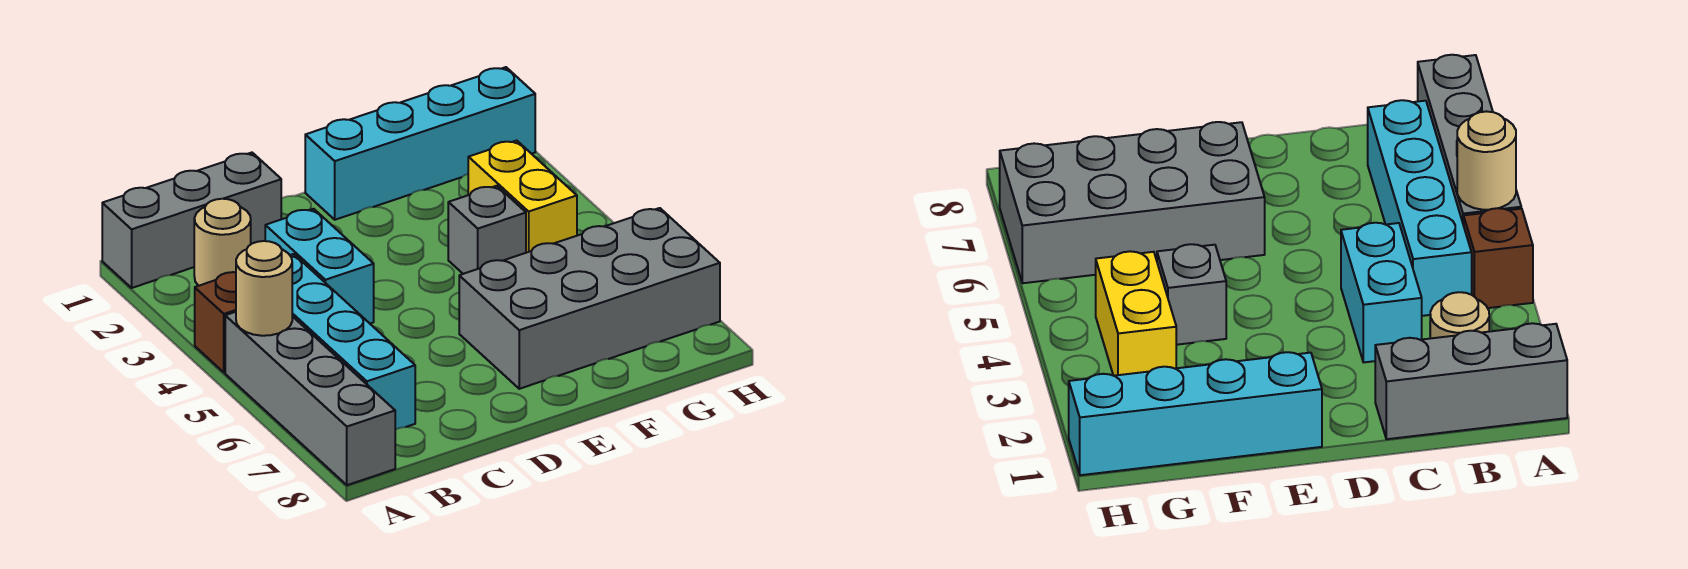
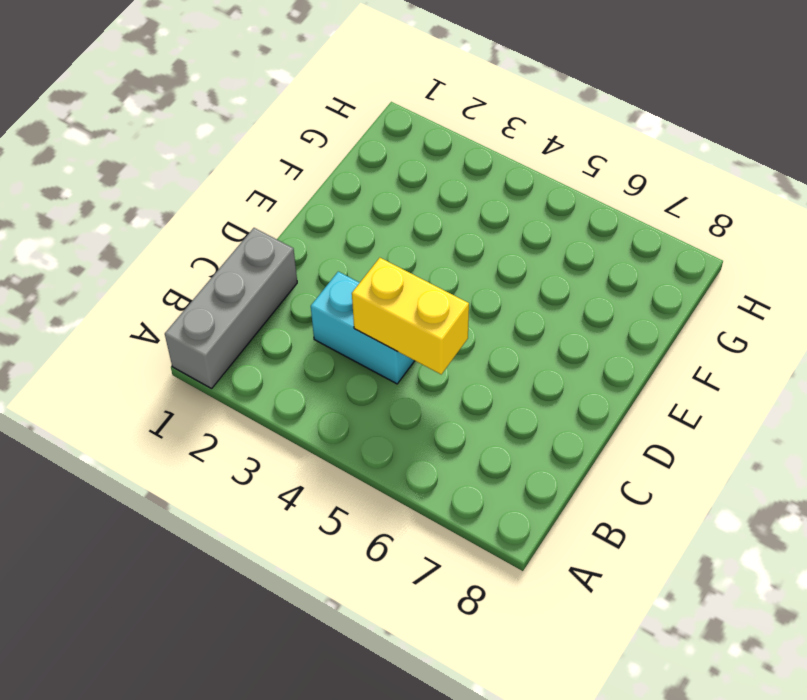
yellow 1x2 brick [352,258,469,374] -> yellow 1x2 brick moved to [468,141,577,253]
none -> brown 1x1 brick [195,272,236,372]
none -> grey 1x4 brick [225,312,395,485]

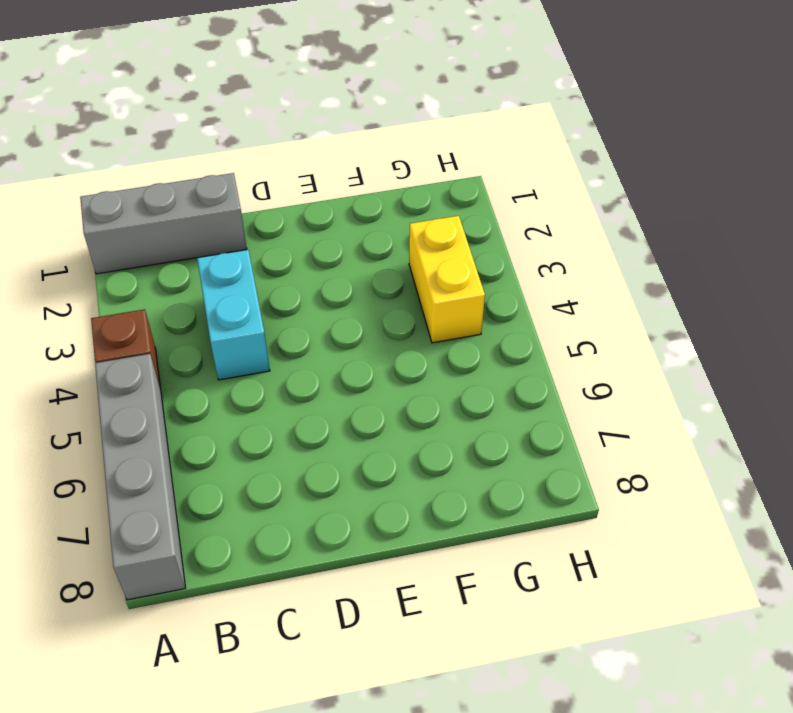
none -> tan 1x1 round brick [194,199,251,286]
none -> cyan 1x4 brick [290,254,415,429]

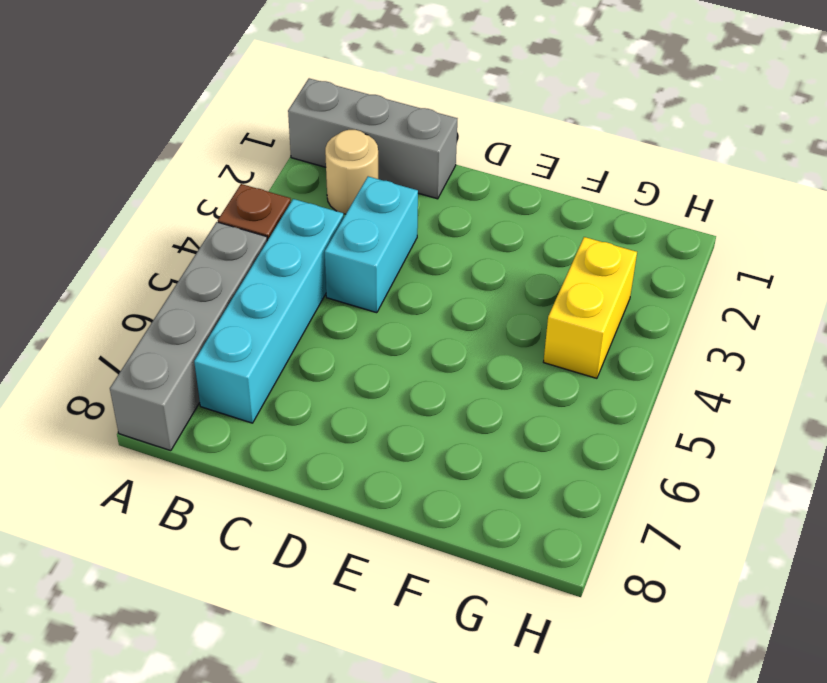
none -> cyan 1x4 brick [305,67,535,220]
none -> grey 2x4 brick [459,208,720,389]

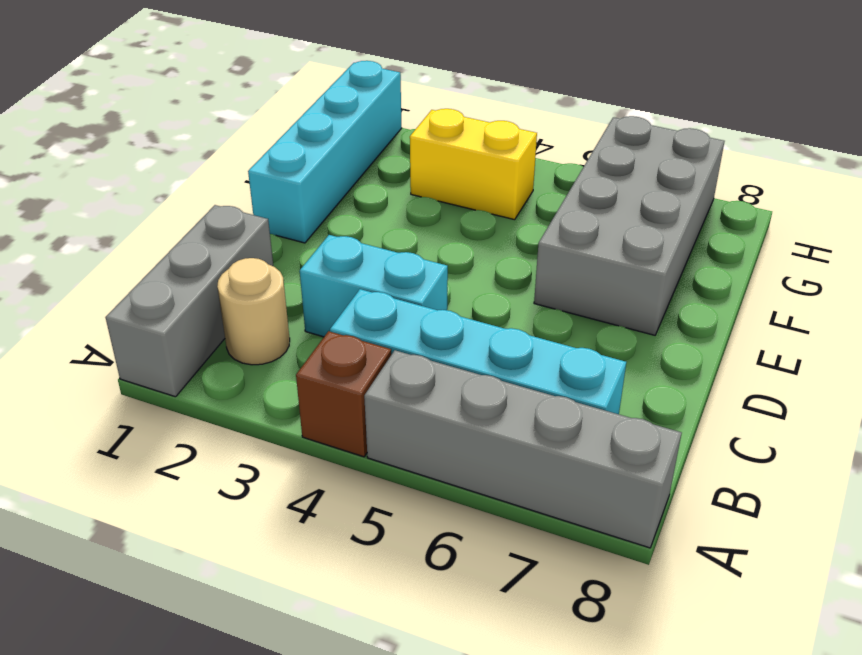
none -> grey 1x1 brick [448,186,526,274]
none -> tan 1x1 round brick [236,241,292,336]

